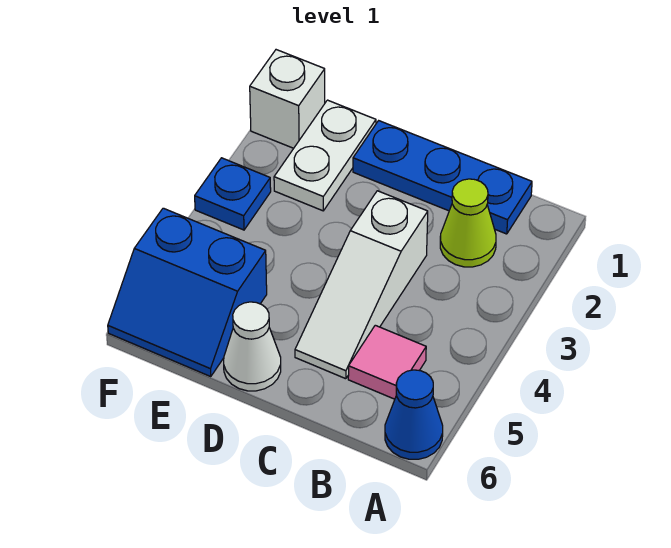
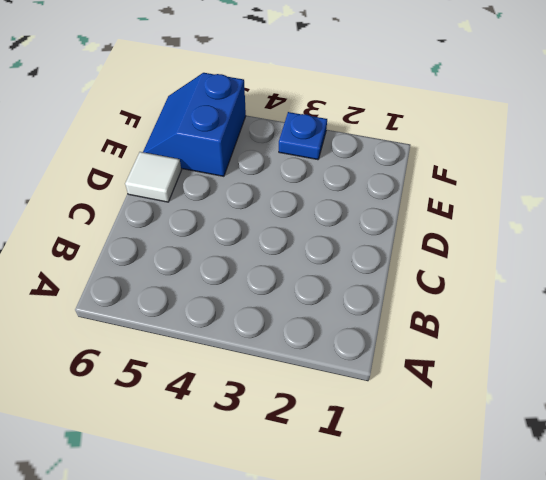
white 1x1 tile [125,152,181,202] -> white 1x1 cone [224,302,281,391]
none -> blue 1x1 cone [385,370,443,459]
none -> blue 1x3 plate [353,121,532,234]

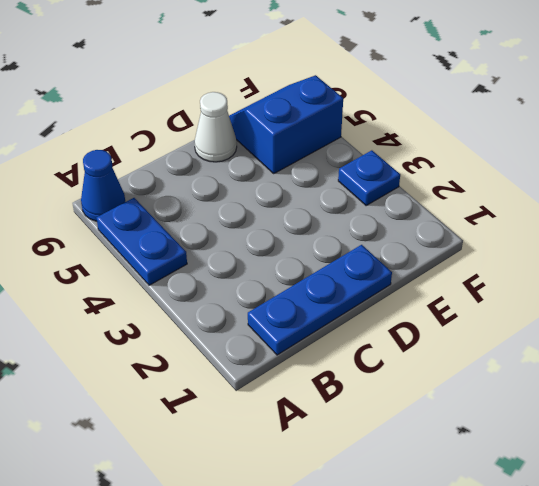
blue 1x2 plate [96,198,187,285] -> none
none -> lime 1x1 cone [440,179,496,267]
none -> pink 1x1 tile [348,325,426,399]

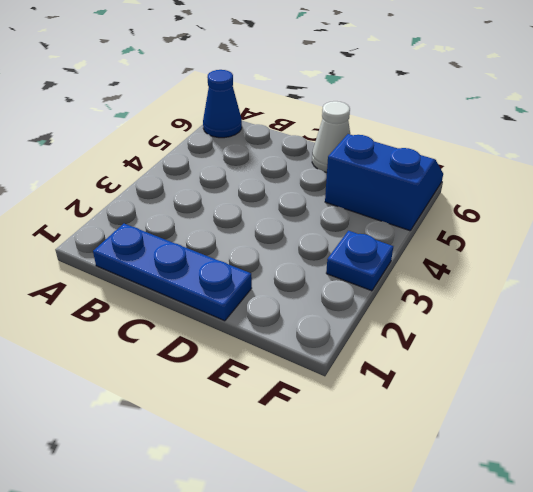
none -> lime 1x1 cone [440,179,496,267]
none -> pink 1x1 tile [348,325,426,399]

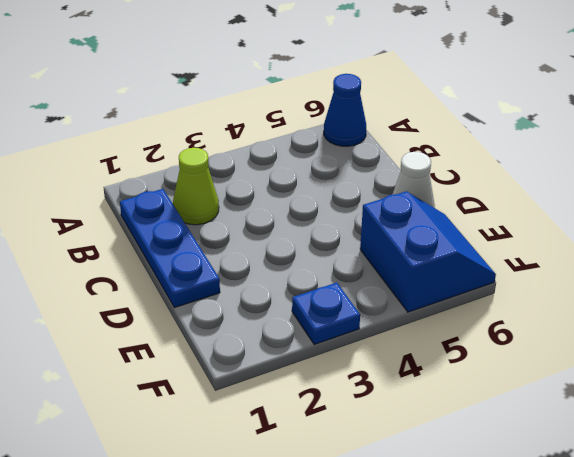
none -> pink 1x1 tile [348,325,426,399]
none -> white 1x3 slope [295,191,428,379]

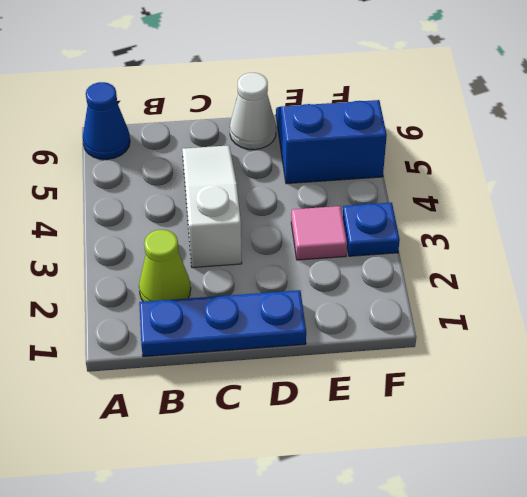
pink 1x1 tile [291,206,347,260] -> pink 1x1 tile moved to [348,325,426,399]
none -> white 1x2 plate [274,100,376,211]
none -> white 1x1 brick [250,50,325,148]

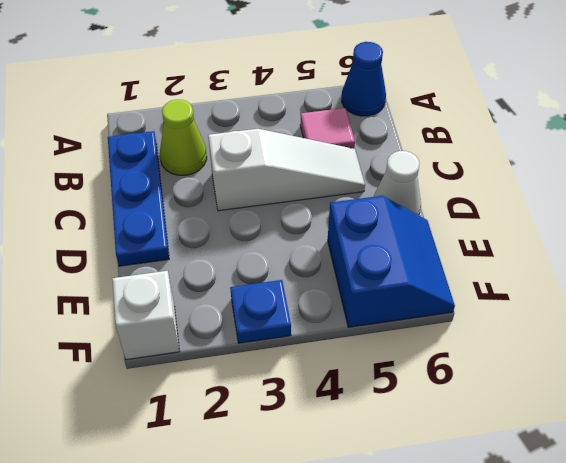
none -> white 1x2 plate [274,100,376,211]

